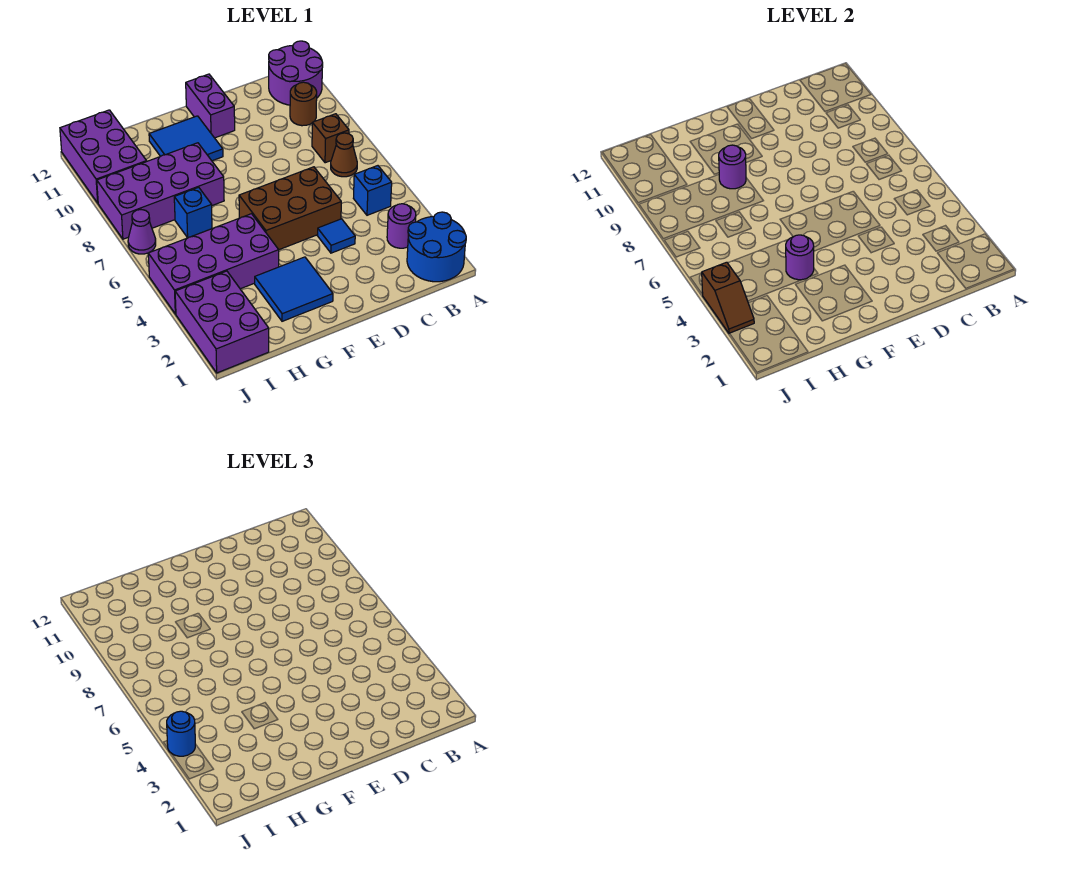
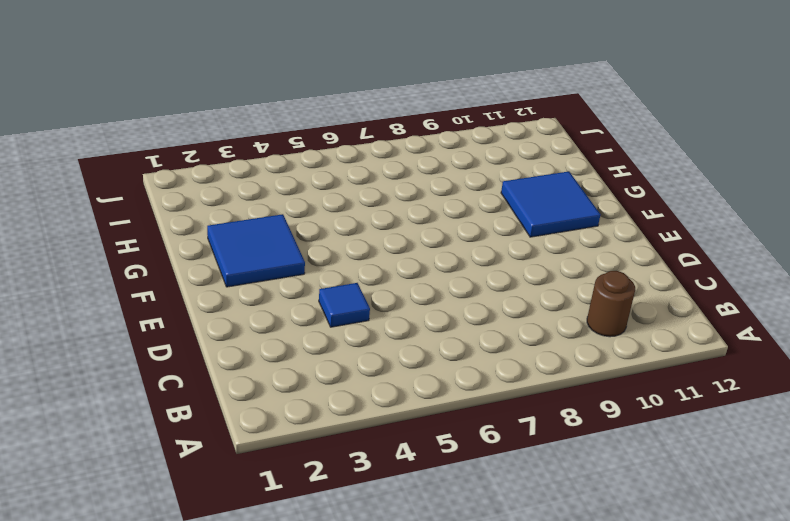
none -> blue 2x2 round brick [407,212,466,282]
none -> purple 2x2 round brick [269,41,323,105]
none -> purple 1x1 round brick [387,204,416,248]

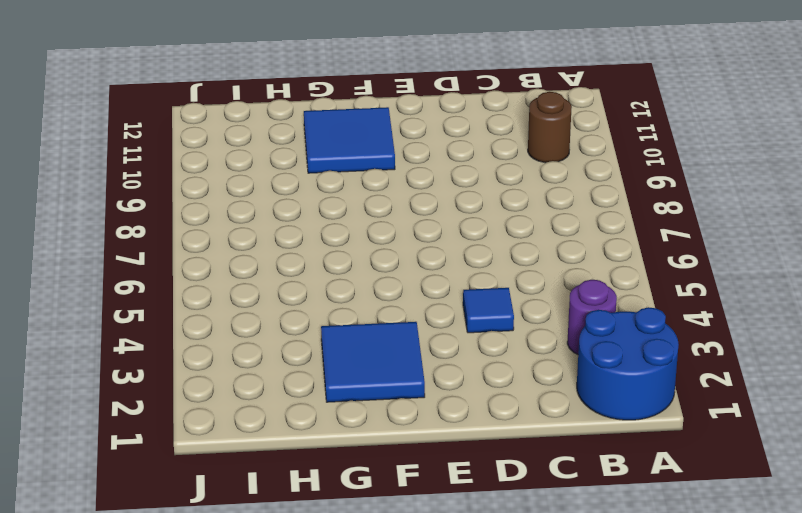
none -> purple 2x2 round brick [269,41,323,105]
none -> blue 1x1 brick [353,166,392,215]
none -> brown 1x1 cone [331,133,357,177]

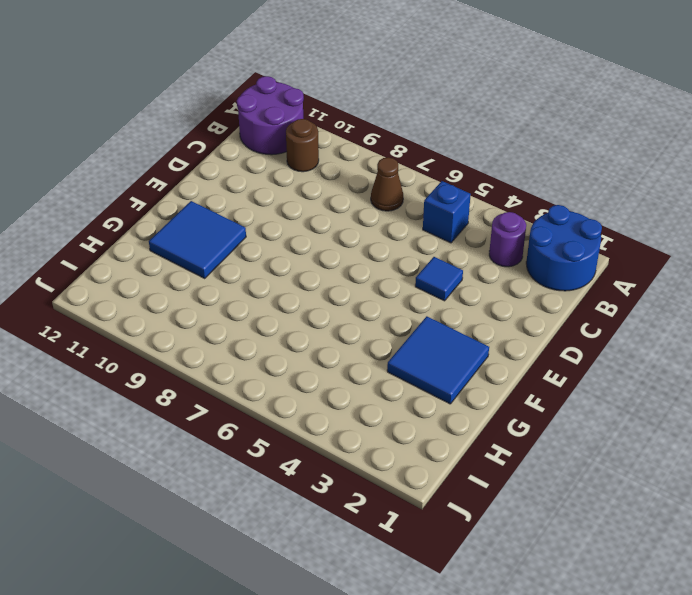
none -> brown 1x1 brick [312,114,349,163]
none -> brown 2x3 brick [239,167,341,250]
none -> purple 1x2 brick [186,74,235,138]

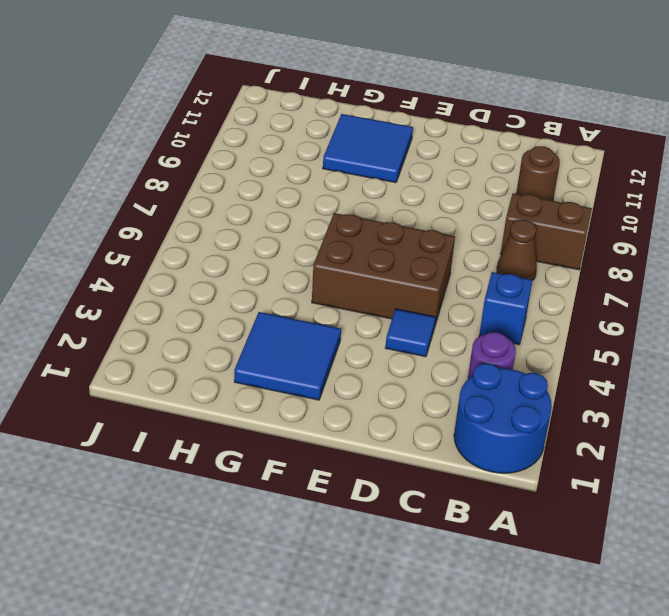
brown 1x2 brick [501,193,592,270] -> brown 1x1 brick [312,114,349,163]
none -> purple 2x2 round brick [269,41,323,105]
none -> purple 1x2 brick [186,74,235,138]
none -> purple 2x4 brick [148,214,279,314]

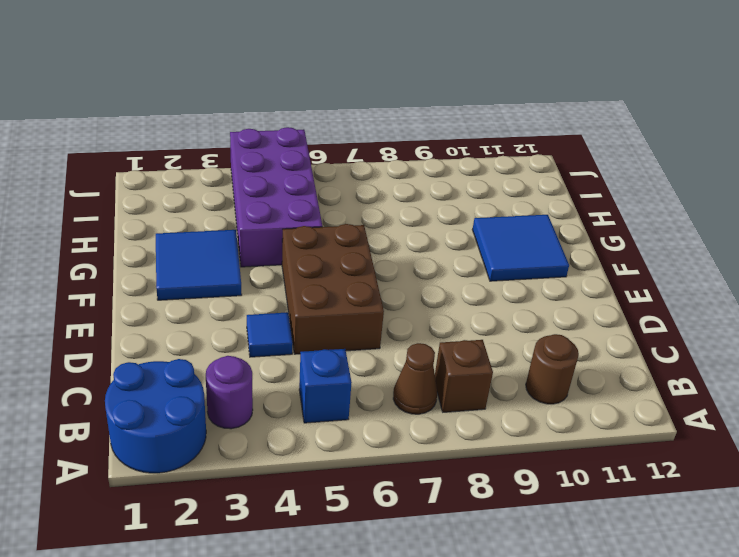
none -> purple 2x2 round brick [269,41,323,105]
none -> purple 1x2 brick [186,74,235,138]
none -> purple 2x4 brick [97,143,224,239]

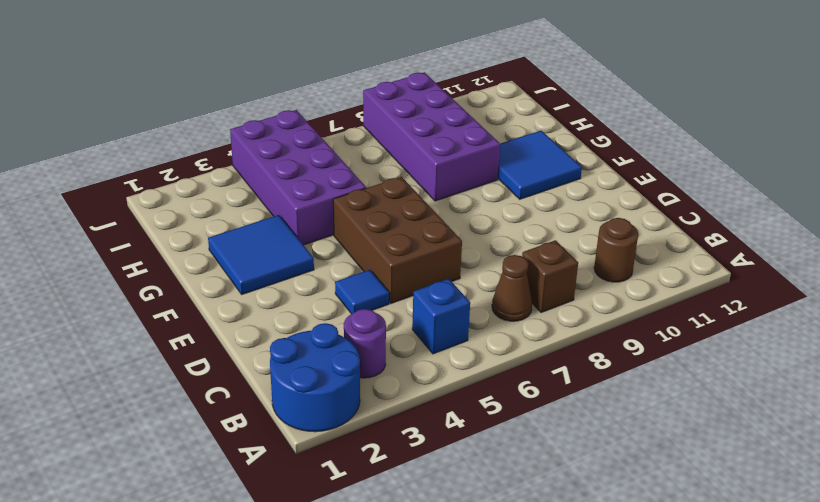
none -> purple 2x2 round brick [269,41,323,105]
none -> purple 1x2 brick [186,74,235,138]
none -> blue 1x1 brick [174,187,212,238]

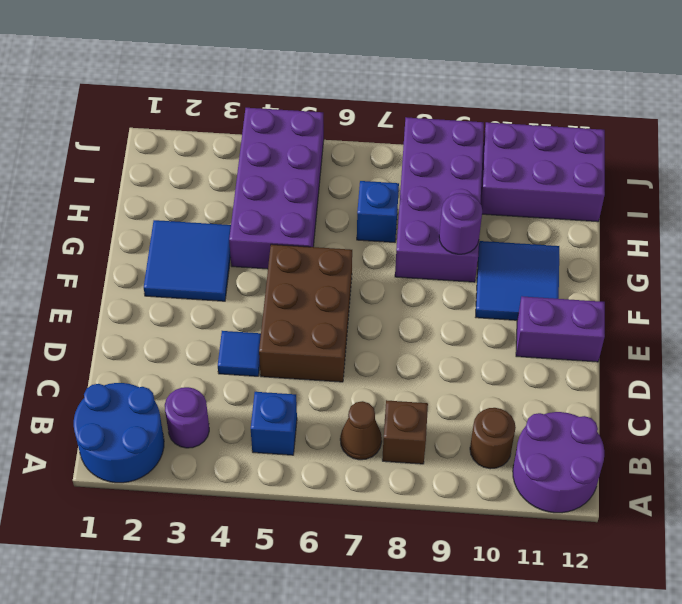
none -> purple 2x3 brick [175,271,269,373]
none -> purple 1x1 cone [128,210,156,254]
none -> purple 1x1 round brick [786,235,814,280]

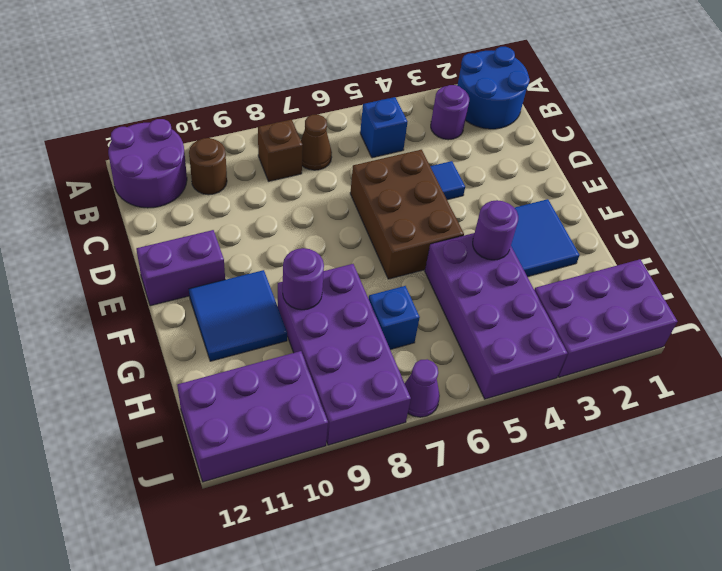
none -> brown 1x2 slope [702,262,754,333]
none -> blue 1x1 round brick [167,711,195,756]

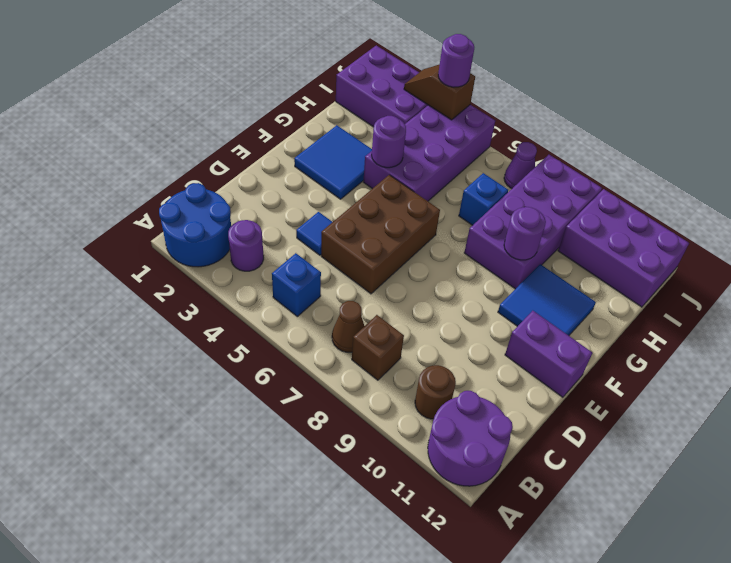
purple 1x1 round brick [438,34,474,87] -> blue 1x1 round brick [167,711,195,756]

